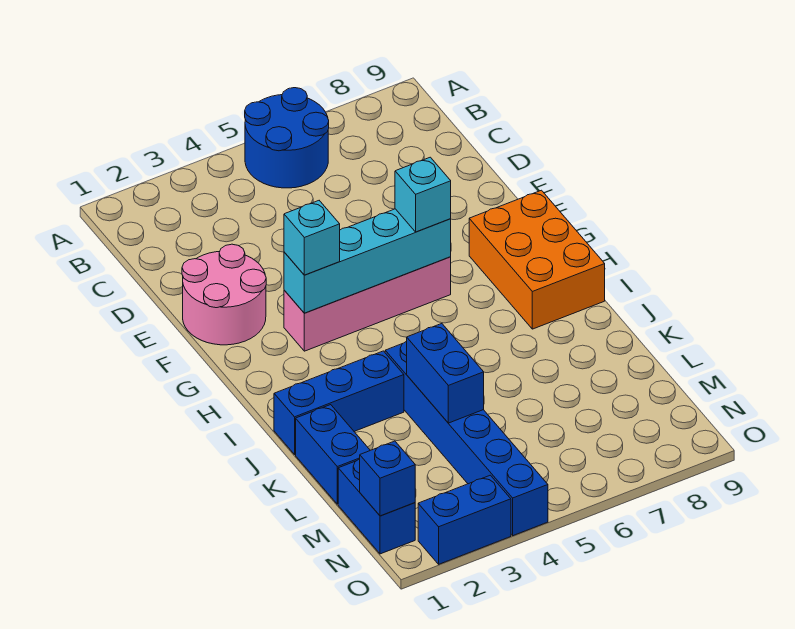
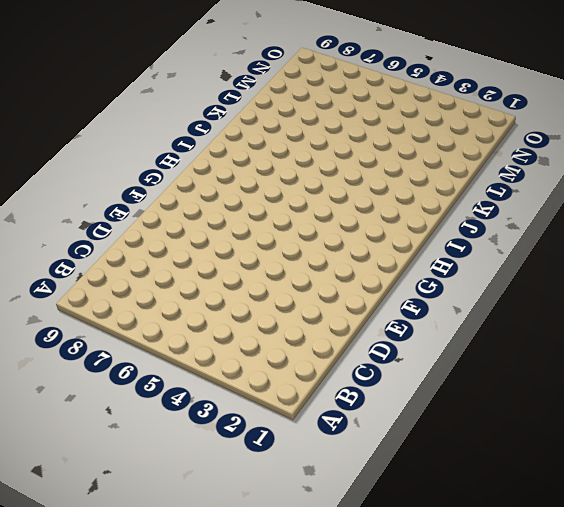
none -> blue 2x2 round brick [245,88,329,188]
none -> pink 2x2 round brick [182,244,266,345]
none -> pink 1x4 brick [284,257,451,351]

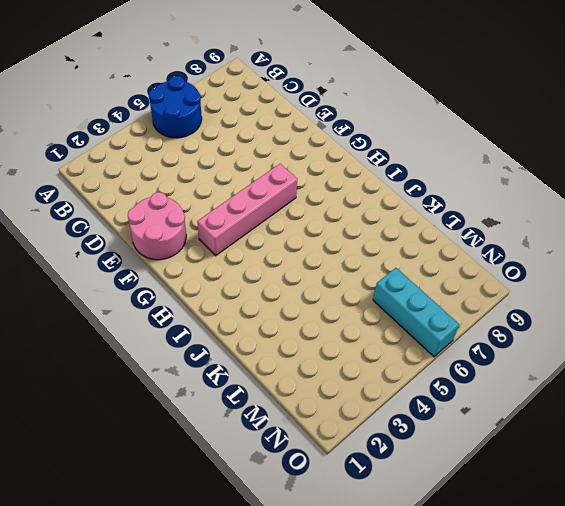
cyan 1x3 brick [373,268,459,357] -> none
none -> orange 2x3 brick [469,190,605,329]
none -> blue 1x3 brick [274,351,404,454]
none -> blue 1x6 brick [385,341,548,536]

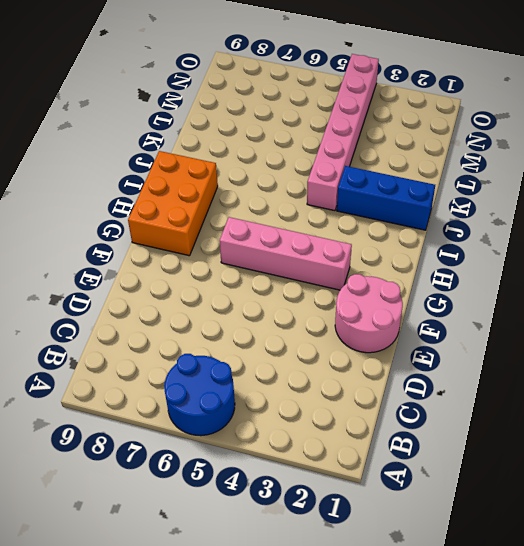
pink 1x6 brick [307,54,379,211] -> blue 1x6 brick [385,341,548,536]
none -> blue 1x2 brick [296,405,370,504]
none -> blue 1x2 brick [338,459,415,554]
none -> blue 1x2 brick [418,475,511,564]

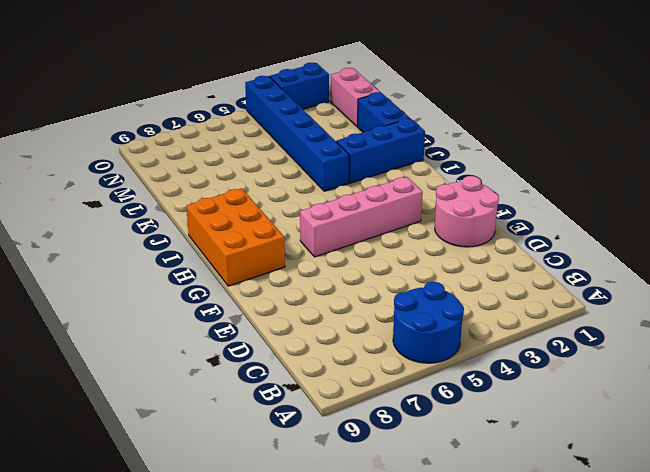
pink 1x2 brick [331,68,380,127] -> blue 1x2 brick [338,459,415,554]
none -> cyan 1x4 brick [284,209,451,313]
none -> blue 1x2 brick [407,324,484,423]
none -> blue 1x1 brick [360,441,415,516]

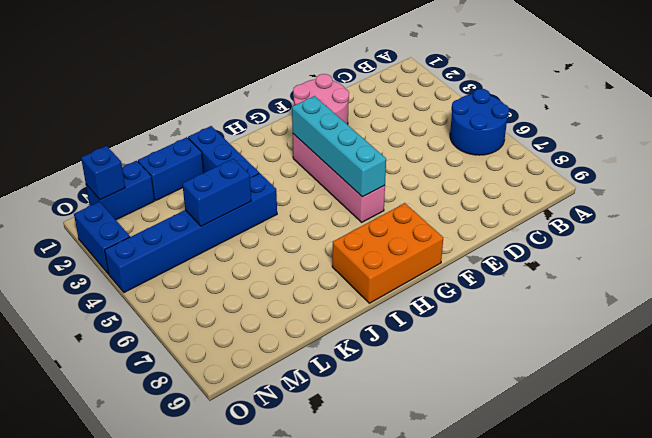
none -> cyan 1x1 brick [284,201,340,275]
none -> cyan 1x1 brick [395,157,451,232]

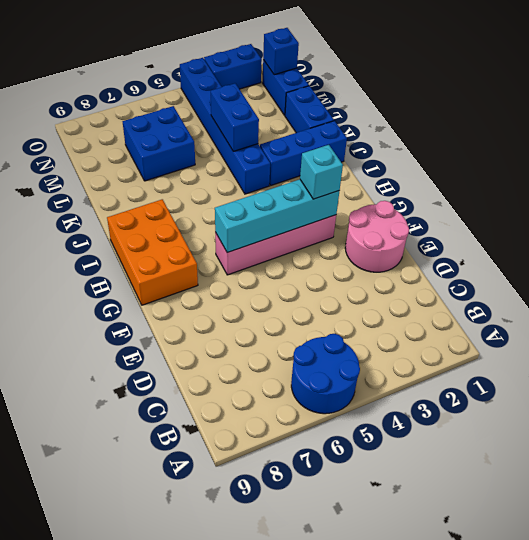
blue 2x2 brick [123,106,195,181] -> none
none -> cyan 1x1 brick [395,157,451,232]

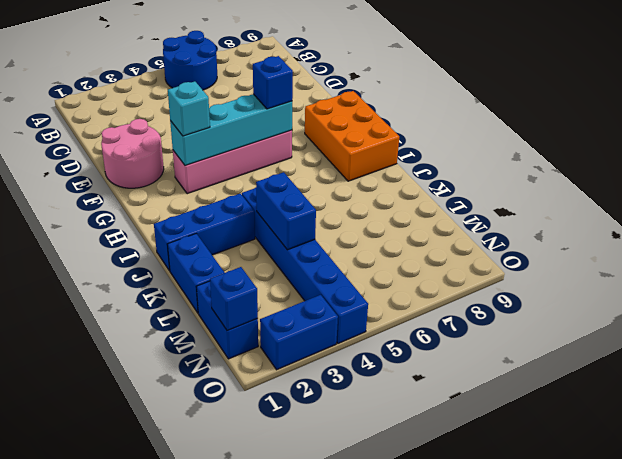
blue 1x1 brick [253,56,293,109] -> cyan 1x1 brick [395,157,451,232]

